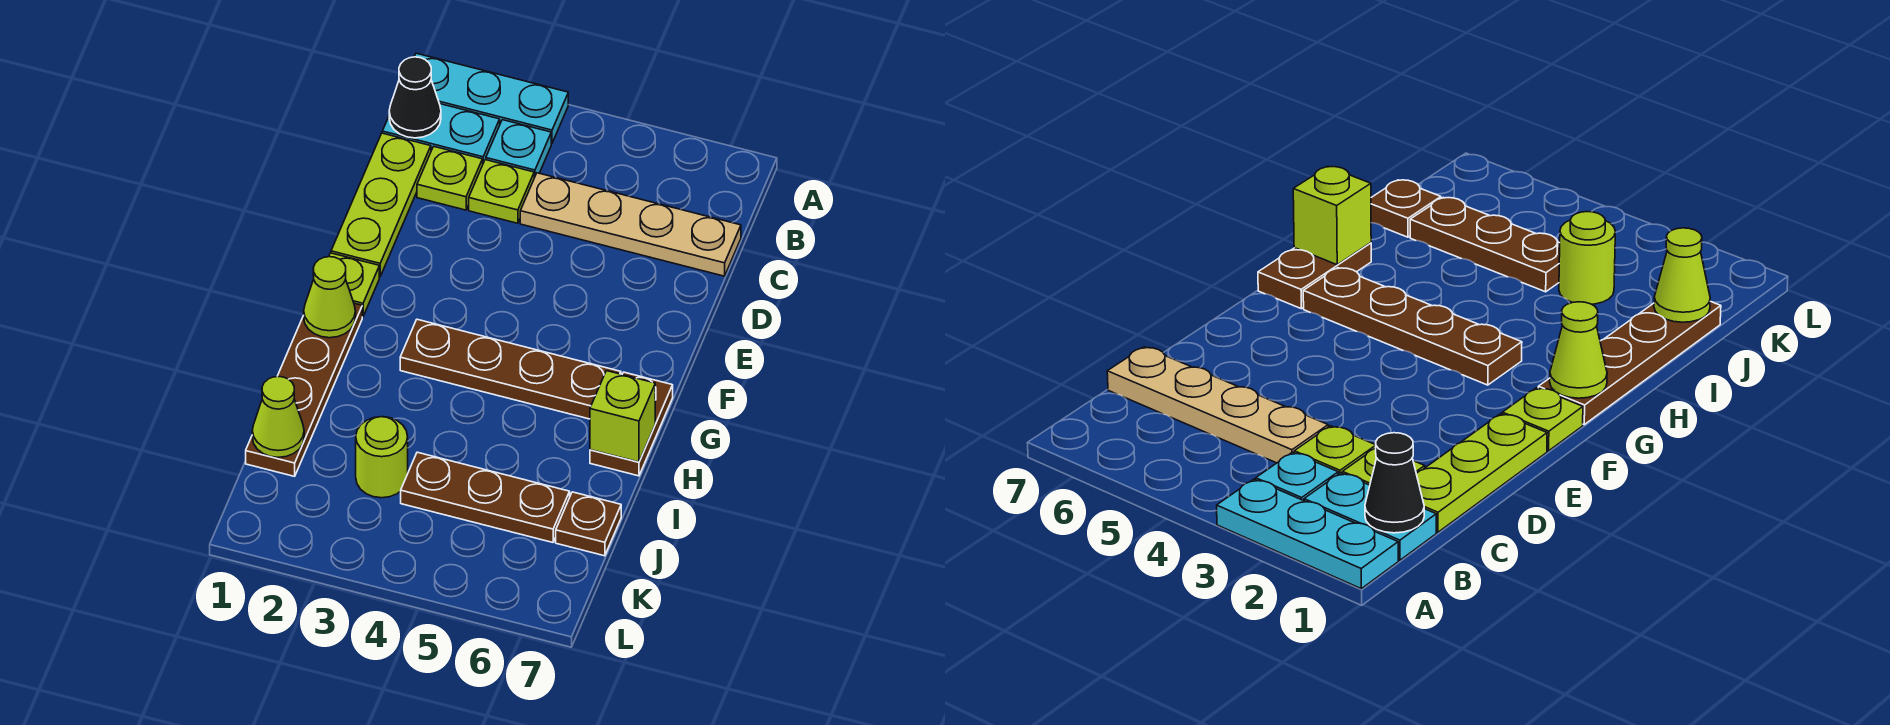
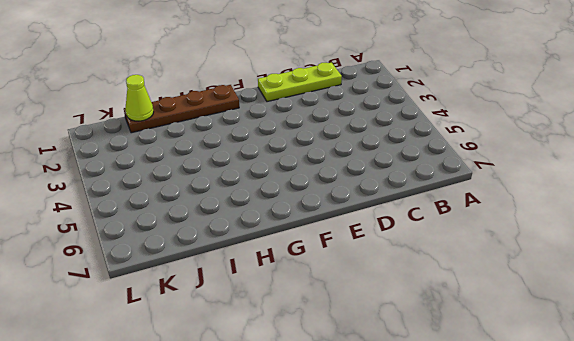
none -> cyan 1x3 plate [414,53,568,143]
none -> cyan 1x2 plate [382,104,500,163]
none -> cyan 1x1 plate [486,120,551,178]

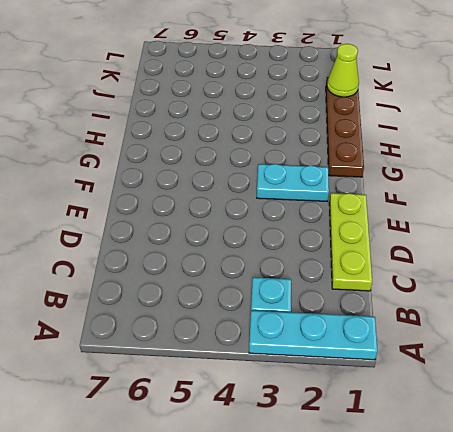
cyan 1x2 plate [257,164,329,201] -> cyan 1x2 plate moved to [382,104,500,163]
none -> lime 1x1 plate [417,146,483,210]
none -> lime 1x1 plate [469,160,534,223]
none -> tan 1x4 plate [520,173,741,276]

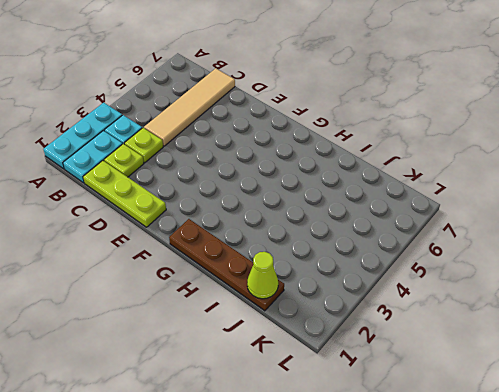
tan 1x4 tile [144,68,235,146] -> tan 1x4 plate [520,173,741,276]
none -> lime 1x1 plate [329,253,379,317]
none -> brown 1x4 plate [400,319,621,419]
none -> brown 1x2 plate [590,372,673,476]

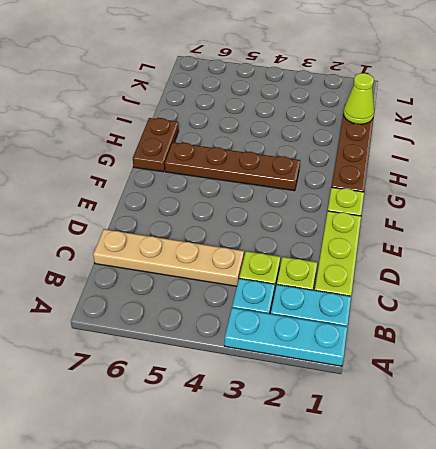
none -> lime 1x1 round brick [356,417,408,498]
none -> brown 1x3 plate [401,452,570,542]
none -> brown 1x1 plate [556,492,621,556]

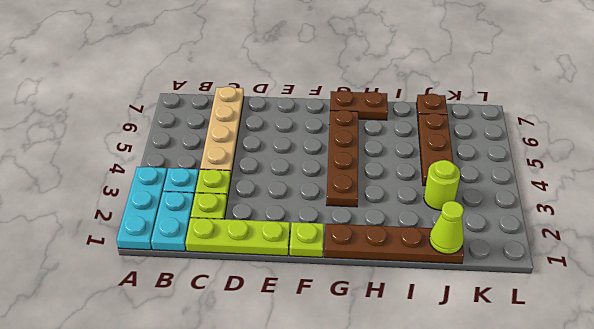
none -> black 1x1 cone [389,57,441,138]
none -> lime 1x1 cone [304,257,356,338]
none -> lime 1x1 brick [590,371,655,462]

